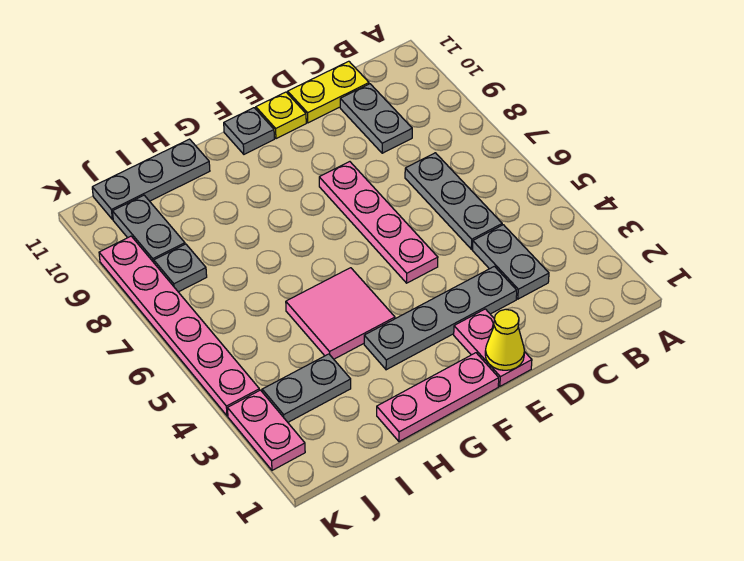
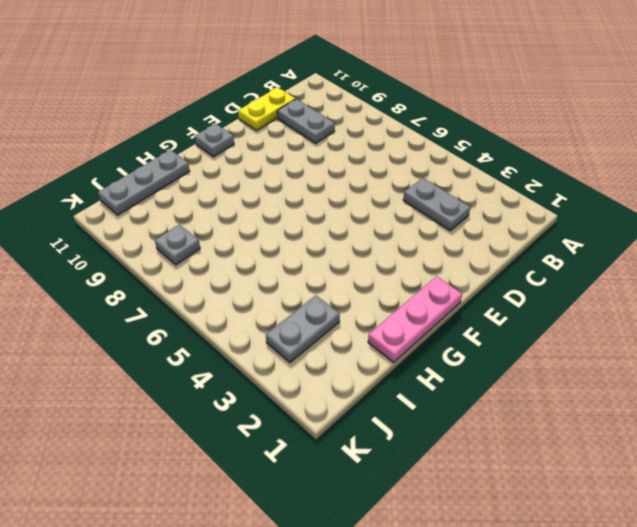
none -> grey 1x3 plate [405,153,502,249]
none -> grey 1x4 plate [364,266,517,370]
none -> pink 1x2 plate [454,309,532,386]

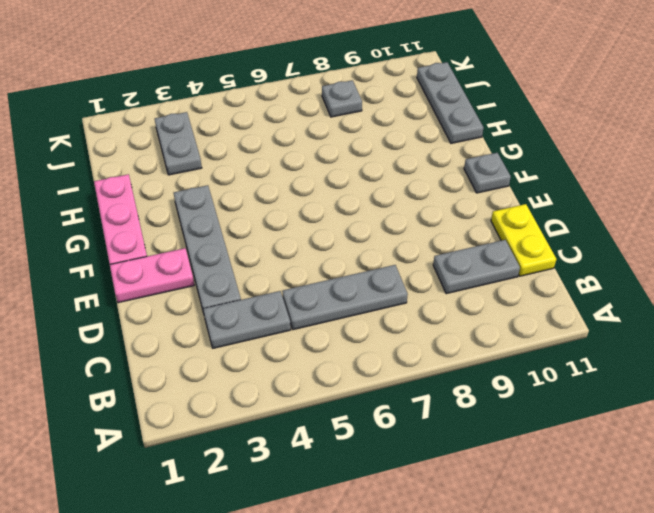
none -> pink 1x4 plate [319,162,438,283]
none -> yellow 1x1 plate [256,92,306,139]
none -> pink 2x2 tile [286,268,395,359]

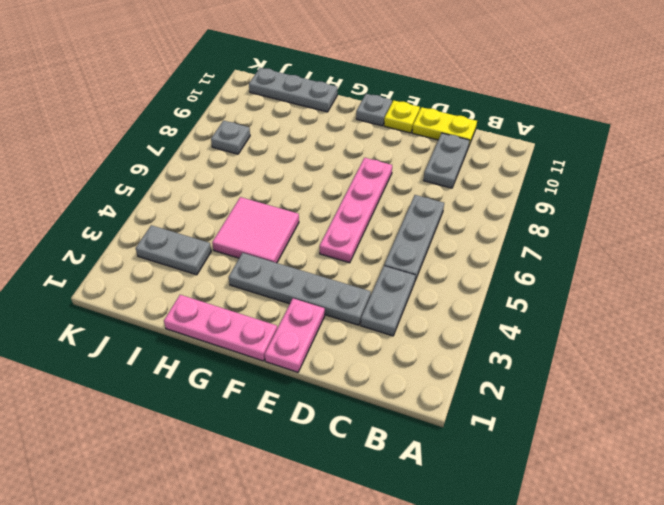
none -> grey 1x2 plate [113,195,185,262]
none -> pink 1x2 plate [228,390,305,470]
none -> pink 1x6 plate [99,236,259,416]

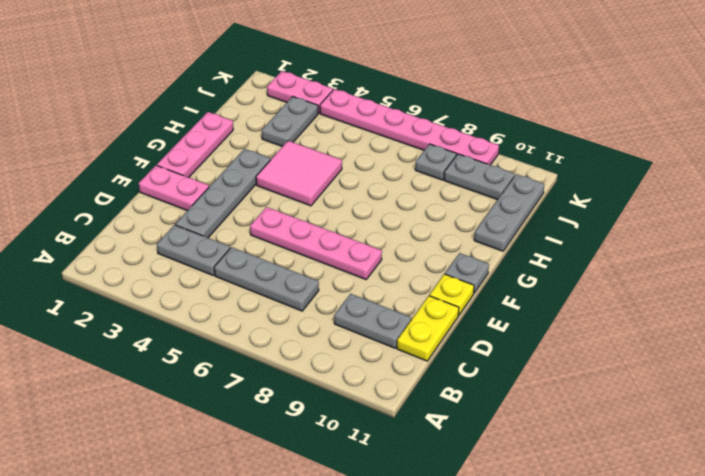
none -> yellow 1x1 cone [485,309,524,370]

